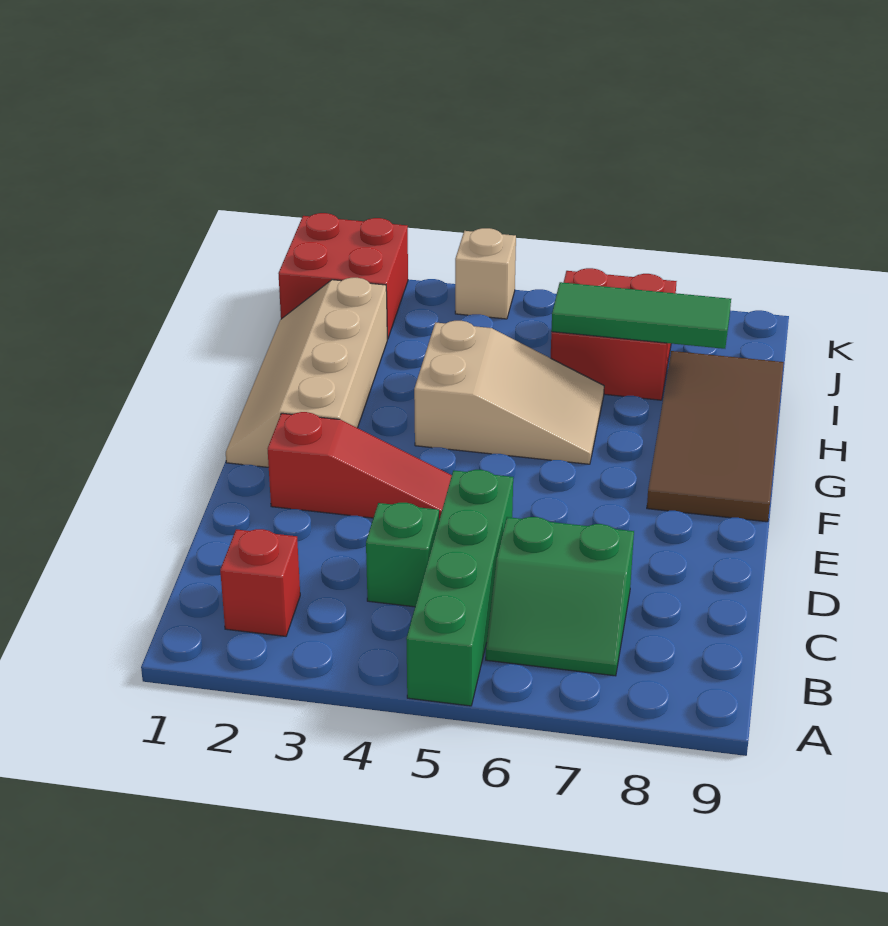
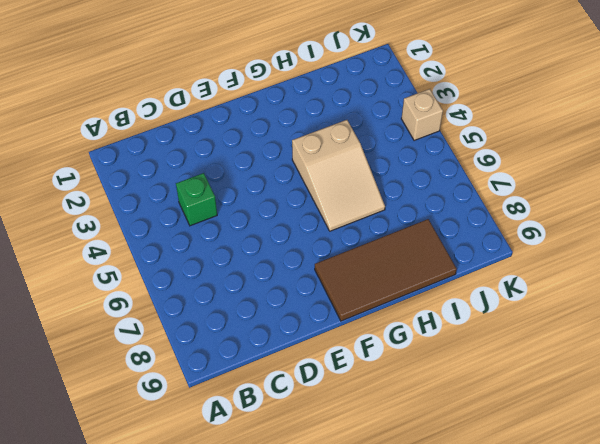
none -> green 1x4 brick [406,470,513,706]
none -> red 1x1 brick [220,529,300,636]
none -> green 2x2 slope [486,517,634,676]

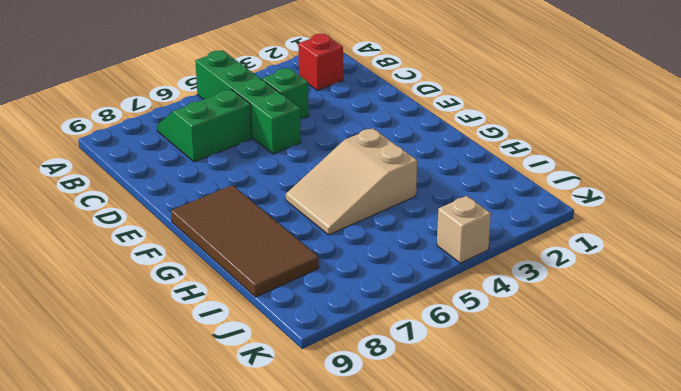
none -> red 1x3 slope [268,412,452,520]
none -> tan 2x4 slope [226,278,387,467]
none -> red 2x2 brick [551,268,677,400]

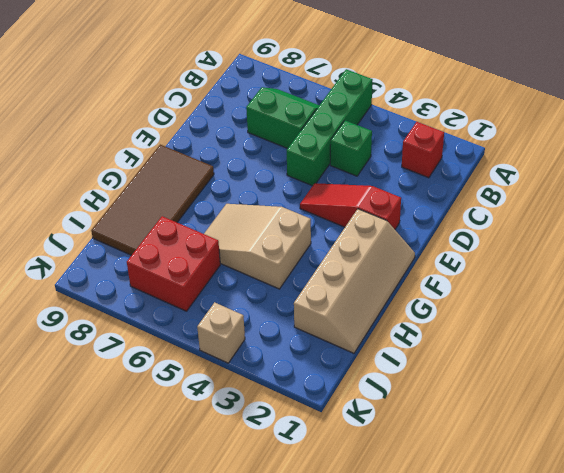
none -> red 2x2 brick [278,213,408,339]
none -> green 1x3 tile [551,282,731,349]

